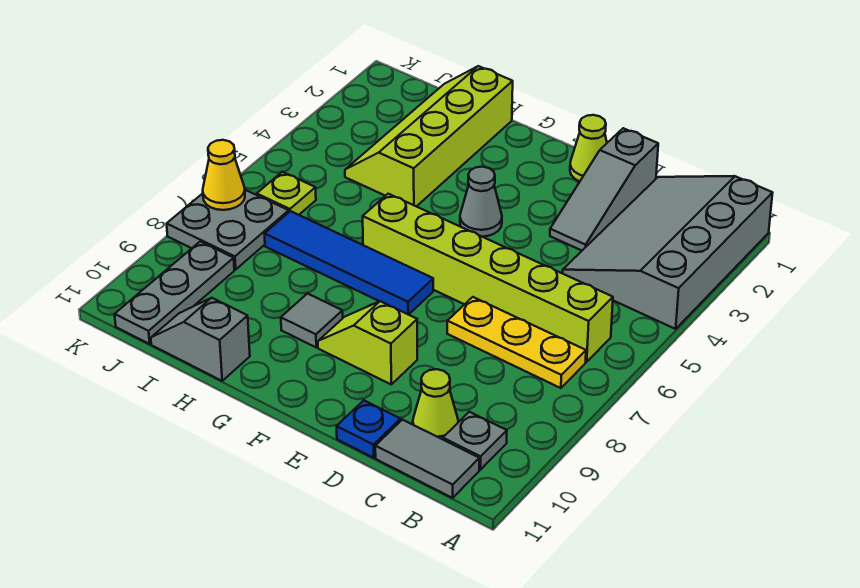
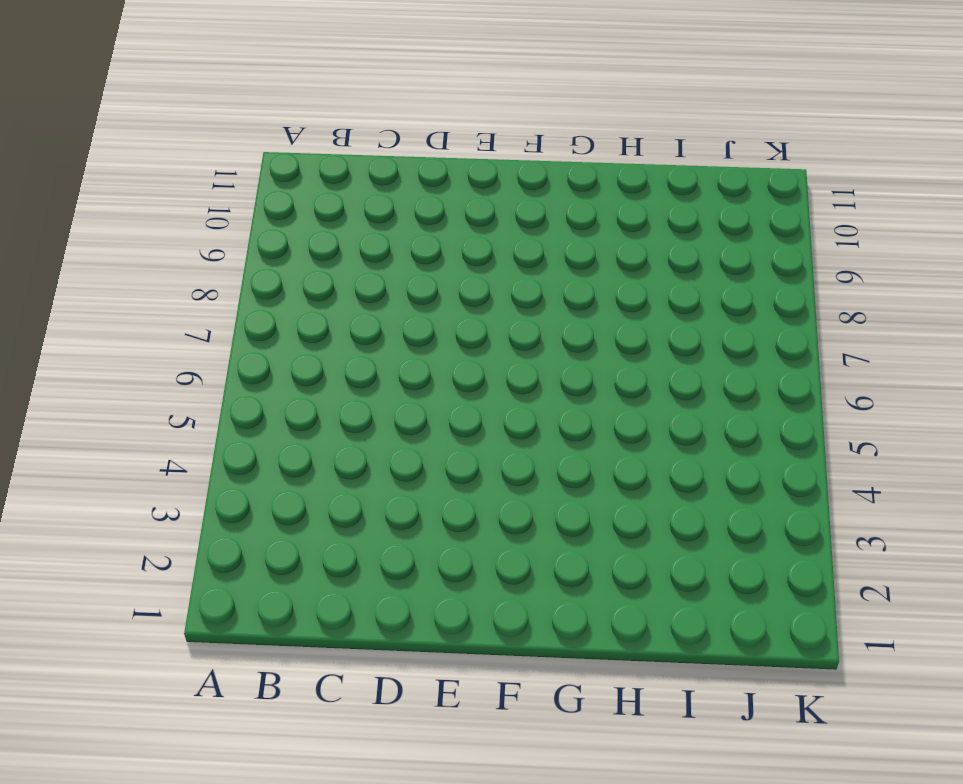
none -> grey 3x4 slope [563,176,773,329]
none -> lime 1x6 brick [363,194,613,362]
none -> yellow 1x3 plate [447,297,586,388]

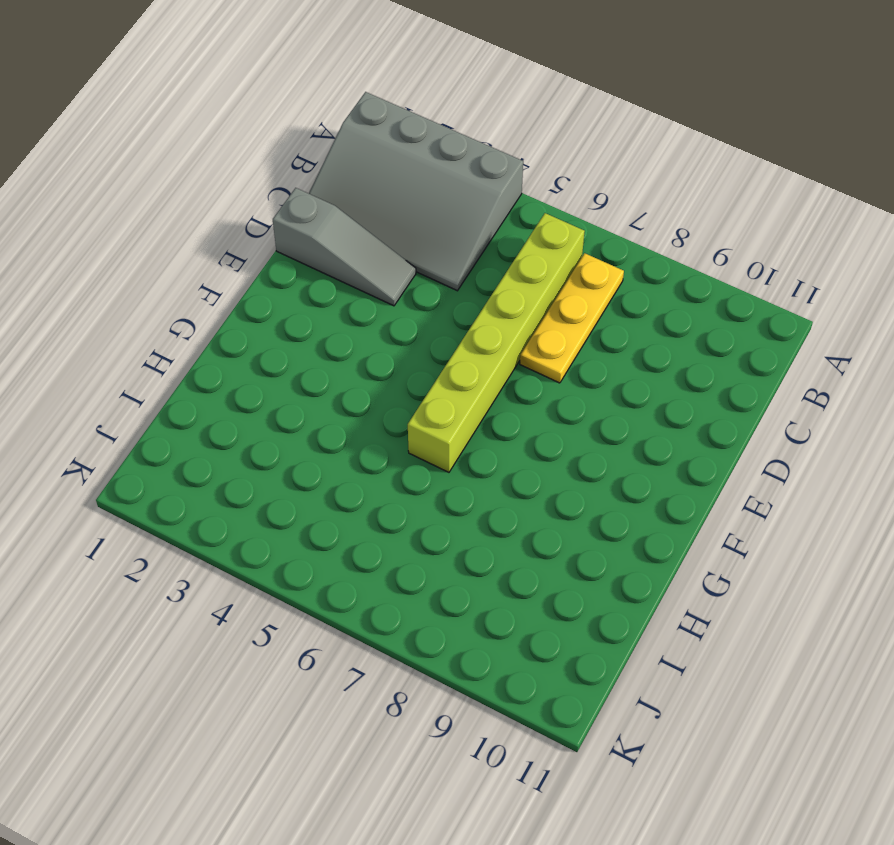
none -> grey 1x1 plate [443,412,507,470]
none -> grey 1x2 tile [375,420,479,498]
none -> lime 1x1 cone [413,369,458,439]

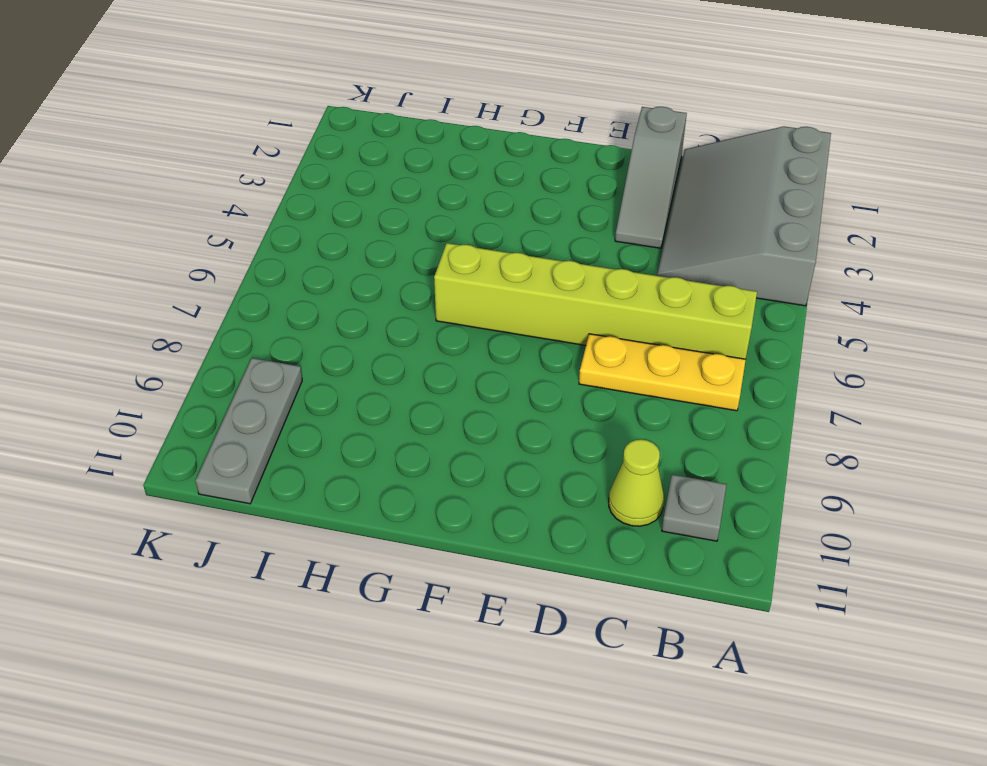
none -> grey 1x2 tile [375,420,479,498]
none -> blue 1x1 plate [337,400,401,458]
none -> lime 1x1 cone [570,115,607,182]

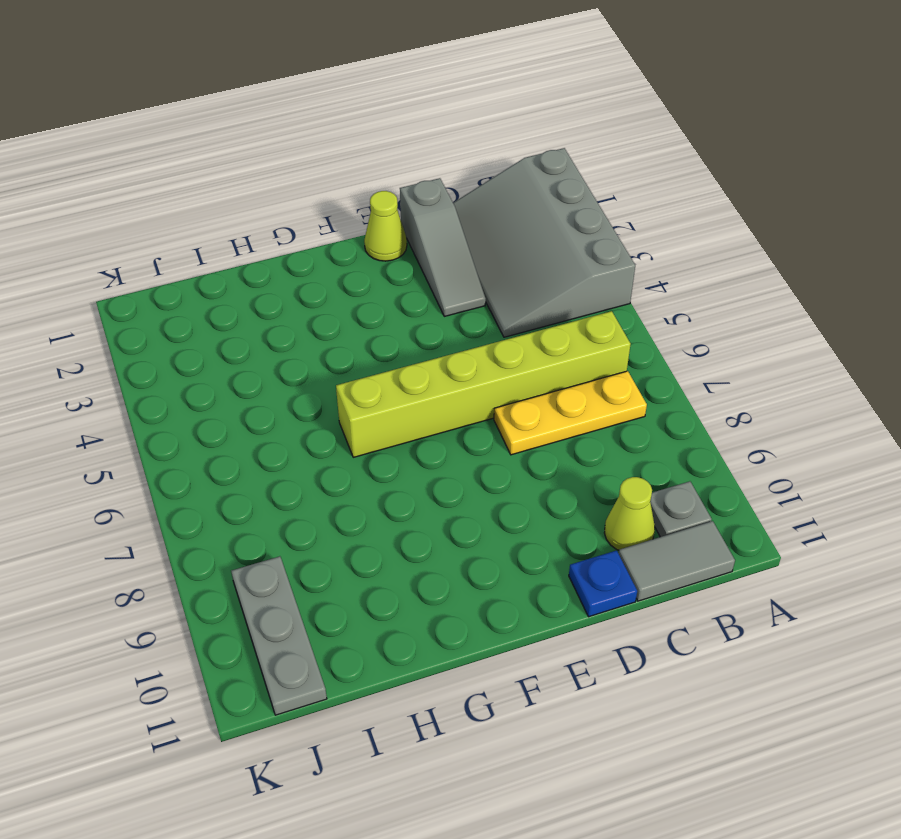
none -> lime 1x2 slope [318,301,417,384]
none -> grey 1x1 cone [460,167,502,237]
none -> blue 1x4 tile [265,211,433,315]

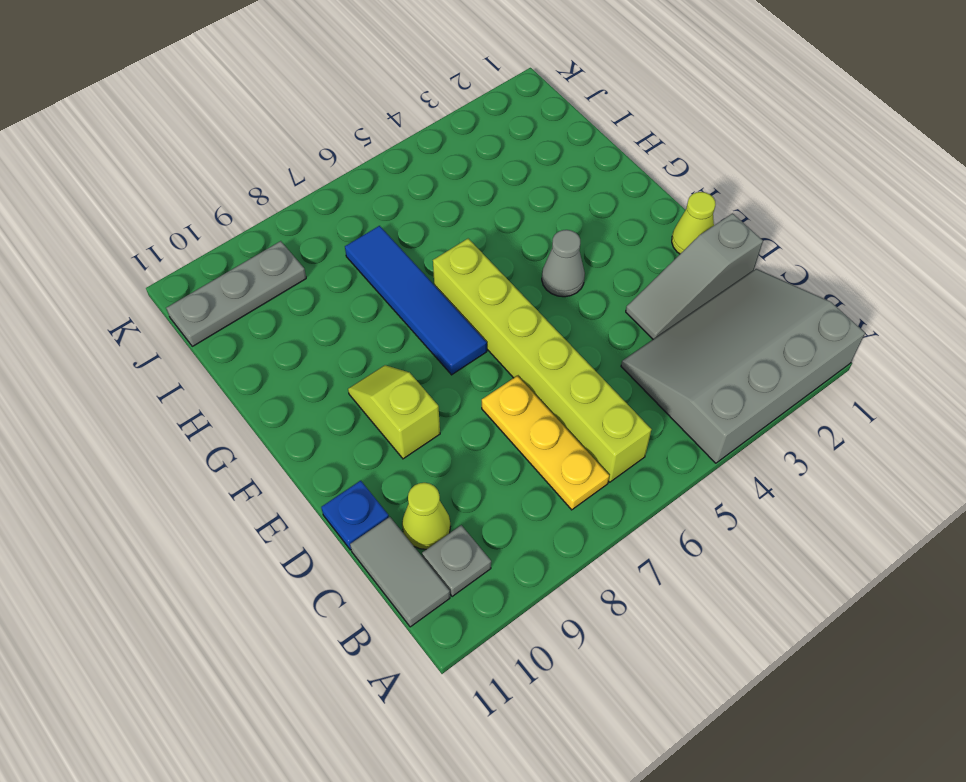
none -> grey 1x1 tile [281,294,343,347]
none -> lime 2x4 slope [345,66,513,207]
none -> grey 1x2 slope [151,298,250,381]

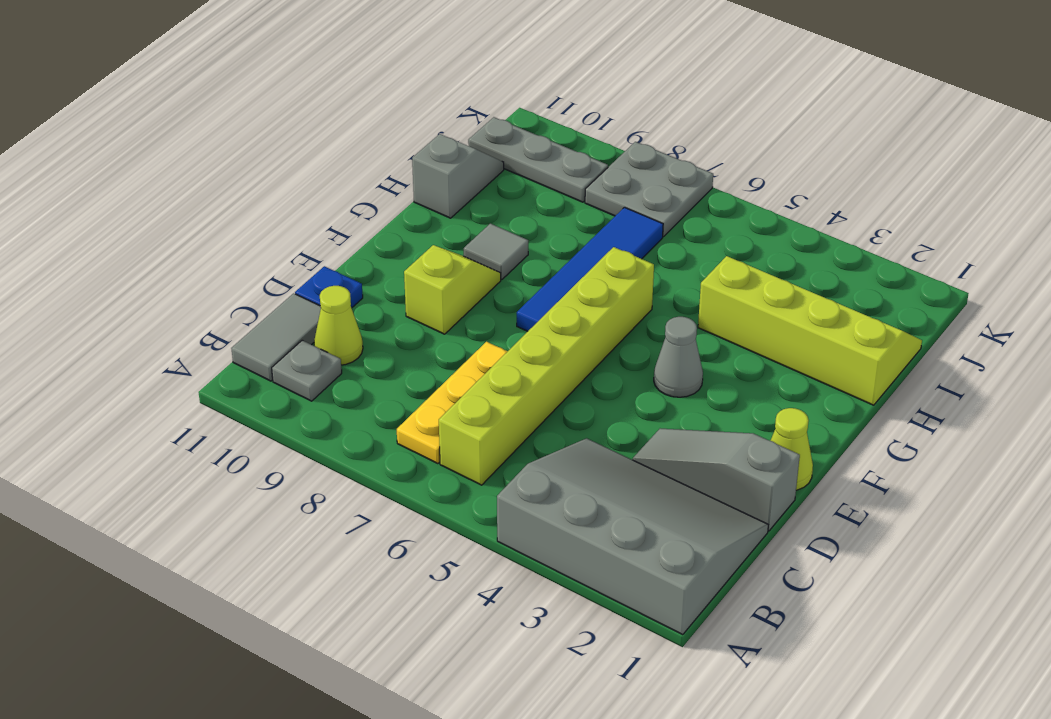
none -> lime 1x1 plate [257,172,316,215]
none -> yellow 1x1 cone [203,140,245,210]

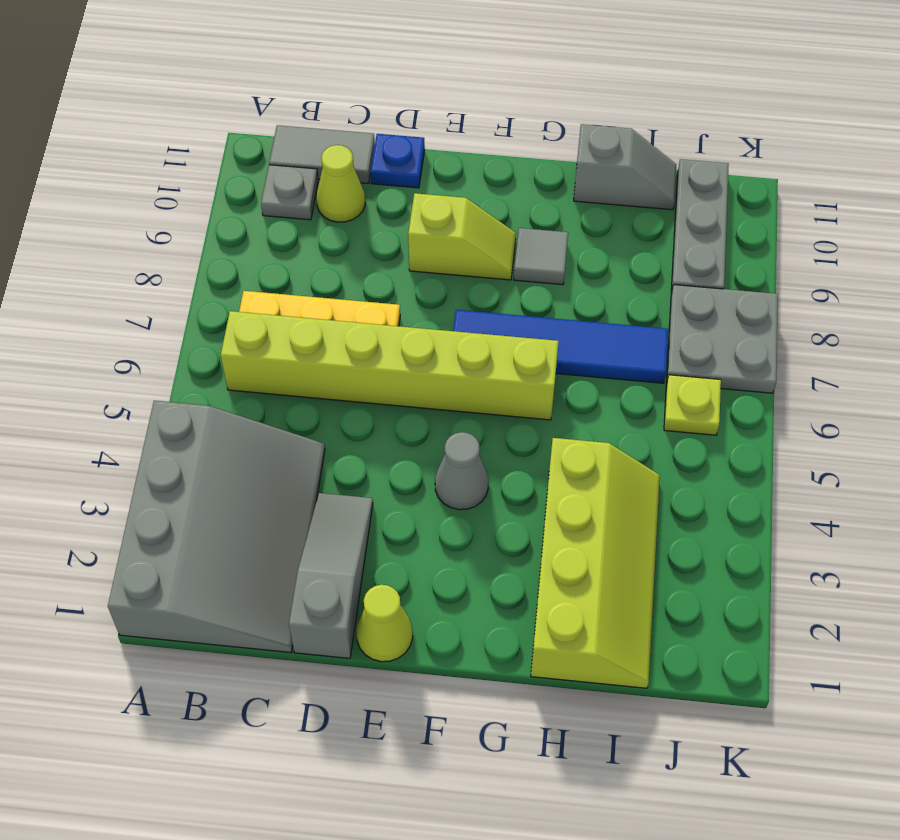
none -> yellow 1x1 cone [203,140,245,210]

